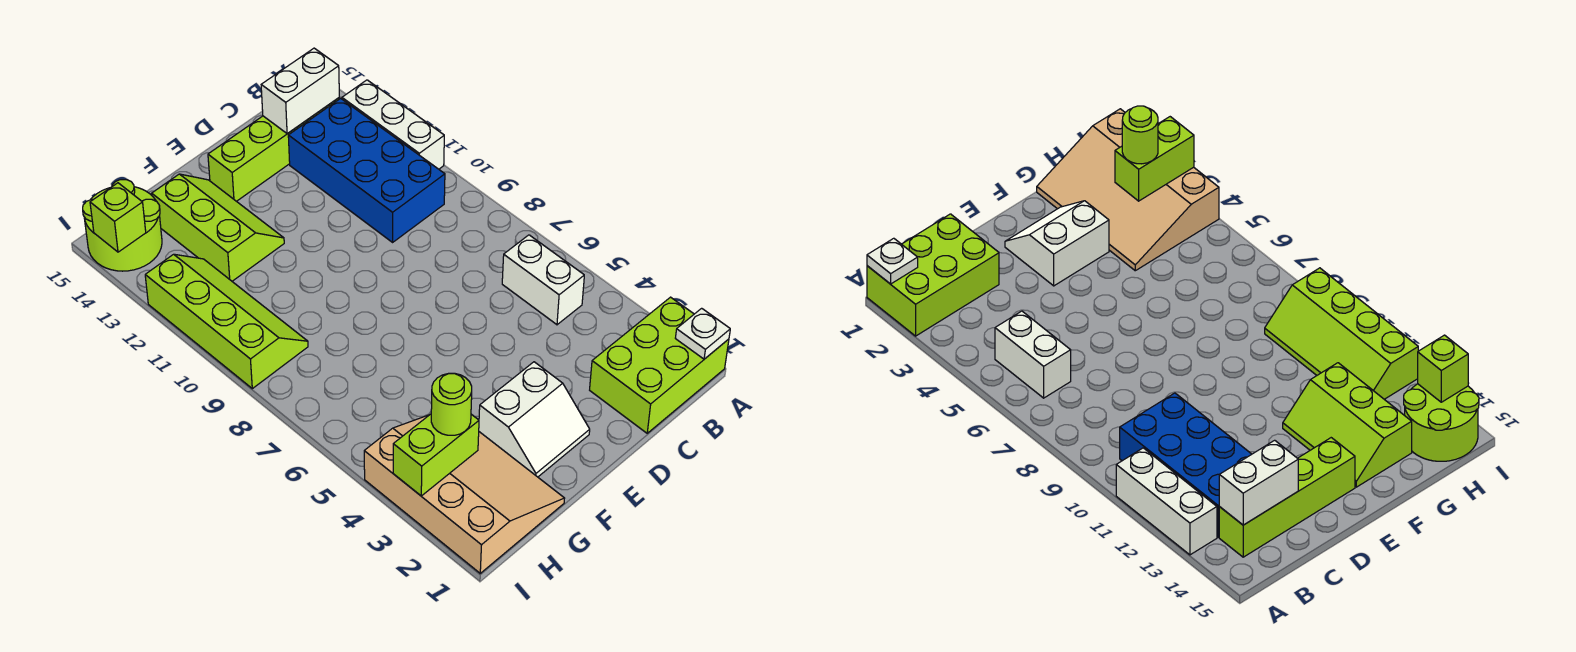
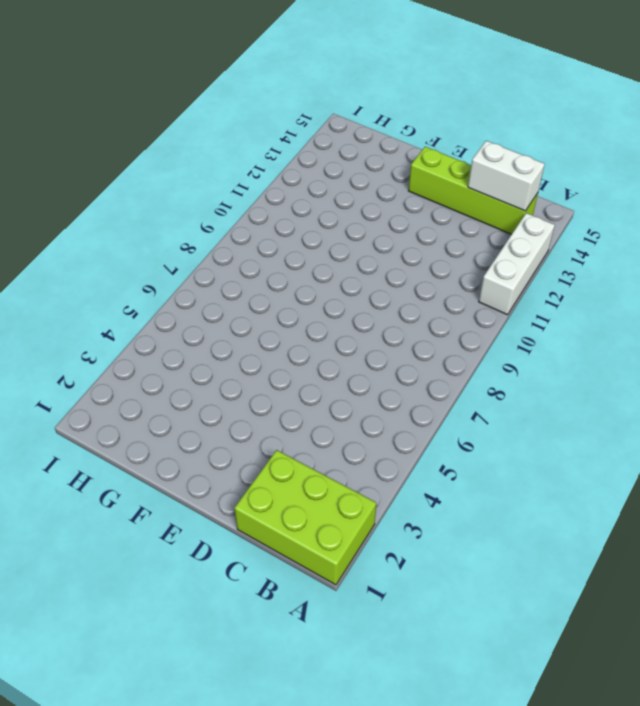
none -> white 1x2 brick [502,235,584,325]
none -> blue 2x4 brick [288,98,445,242]
none -> white 2x2 slope [479,362,590,477]

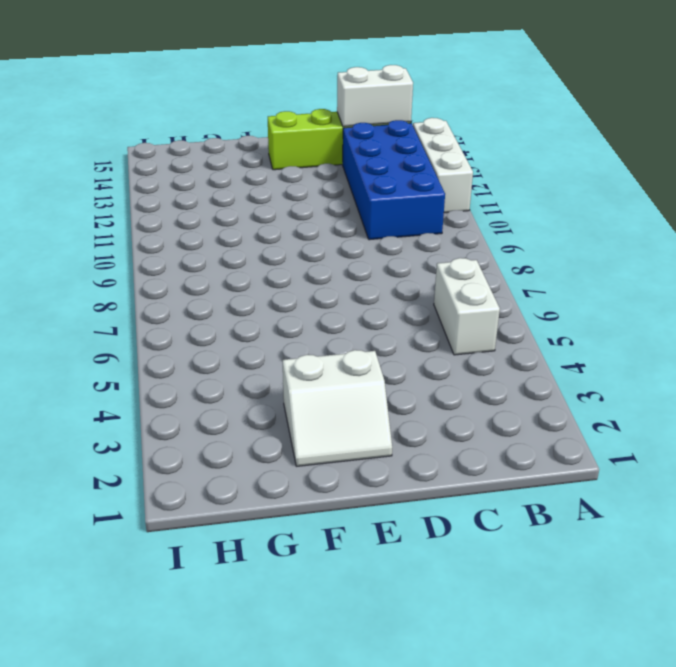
none -> lime 2x3 brick [590,297,729,433]
none -> lime 2x3 slope [152,174,284,281]
none -> tan 3x4 slope [364,415,565,573]

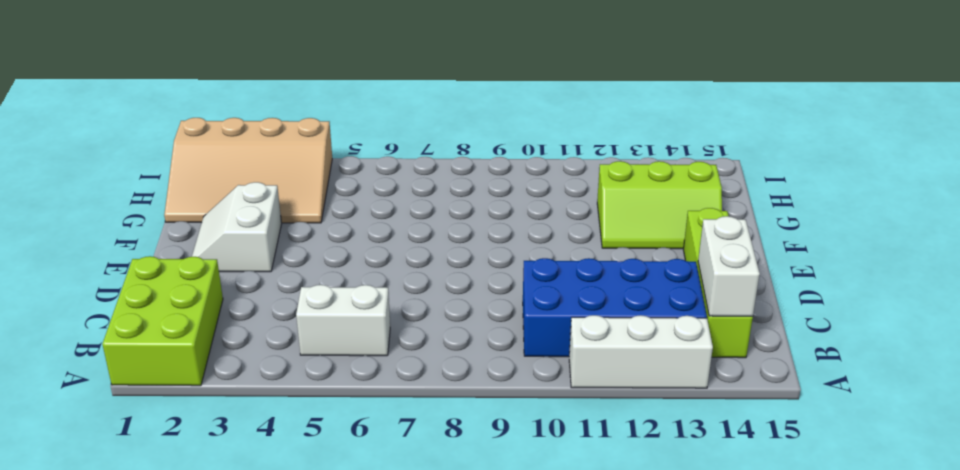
none -> lime 2x4 slope [145,254,308,389]
none -> lime 2x2 round brick [83,180,162,271]
none -> white 1x1 plate [675,308,730,359]

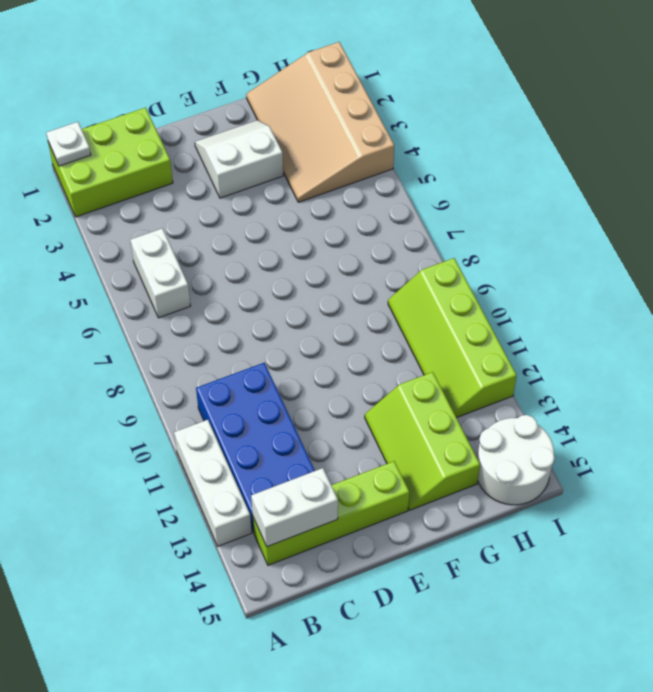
white 2x2 round brick [477,415,554,505] -> lime 2x2 round brick [83,180,162,271]
none -> lime 1x2 brick [393,414,479,496]
none -> lime 1x1 brick [90,183,146,252]
none -> lime 1x1 round brick [431,373,472,435]

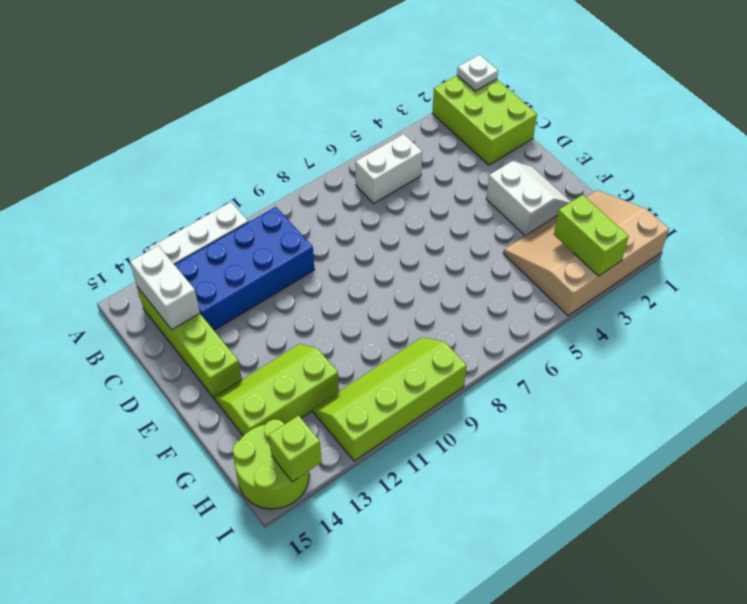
none -> lime 1x1 round brick [431,373,472,435]

